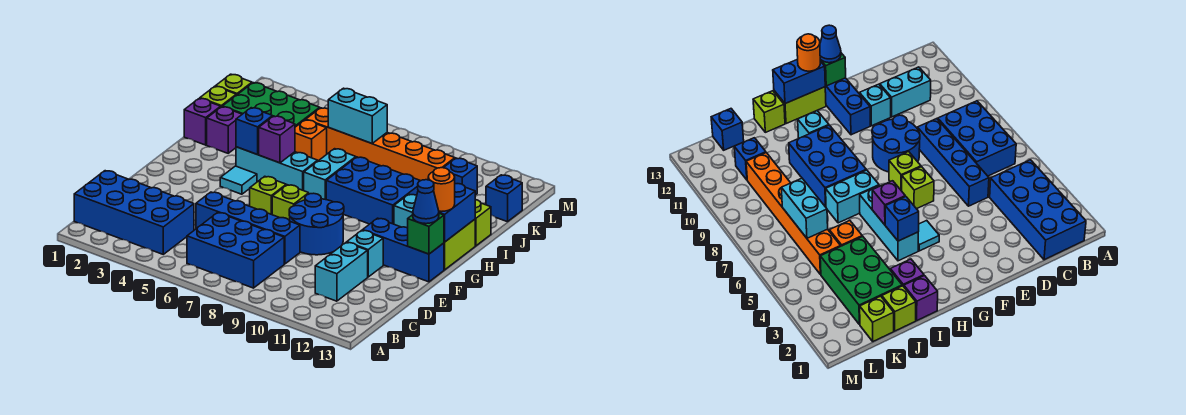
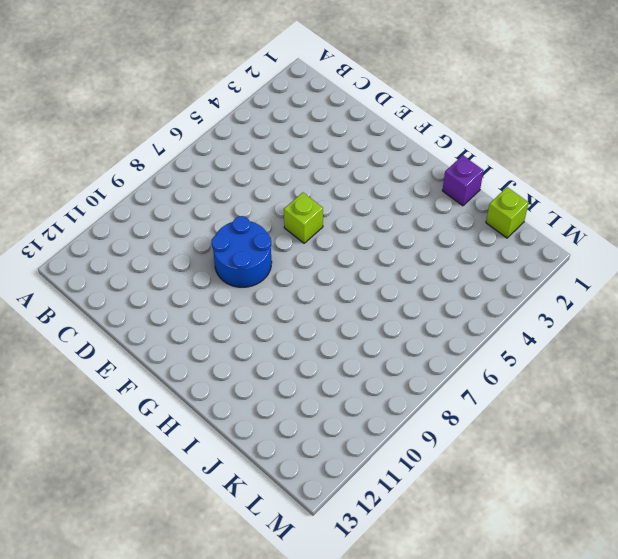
none -> blue 2x4 brick [74,171,194,254]
none -> blue 2x3 brick [187,213,284,288]
none -> cyan 1x2 brick [315,242,368,301]
none -> blue 1x4 brick [196,192,300,264]

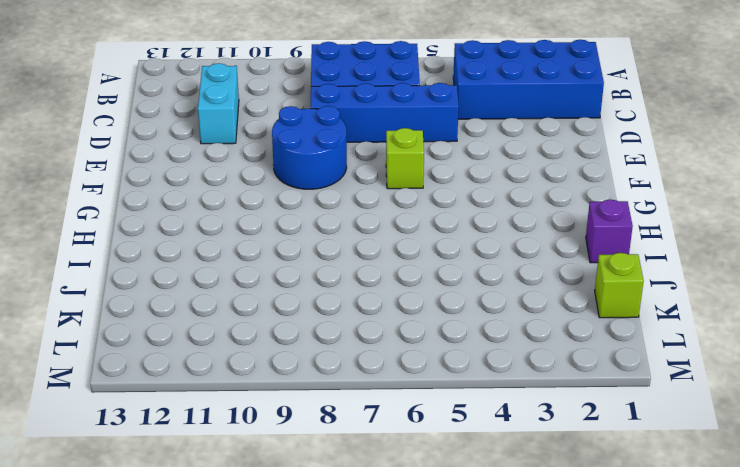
none -> cyan 1x1 brick [347,230,383,277]
none -> lime 1x1 brick [272,185,309,221]
none -> blue 1x3 brick [363,218,444,282]
none -> cyan 1x1 tile [220,166,257,194]

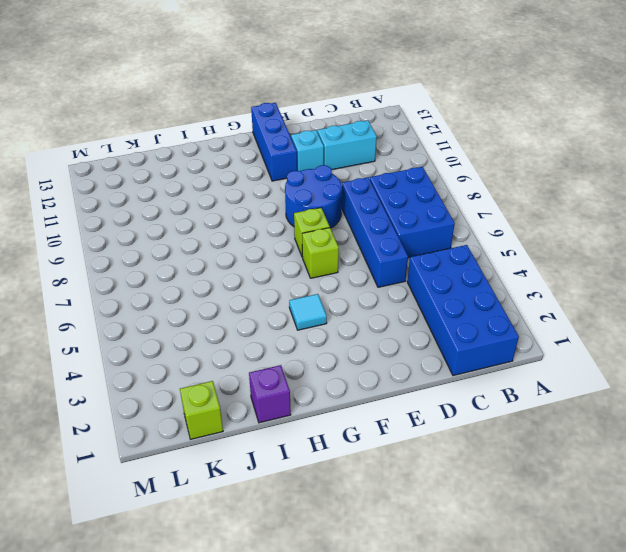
none -> lime 1x2 brick [444,219,475,270]
none -> cyan 1x3 brick [236,147,318,191]
none -> cyan 1x2 brick [304,149,356,200]
none -> blue 2x3 brick [326,157,420,224]

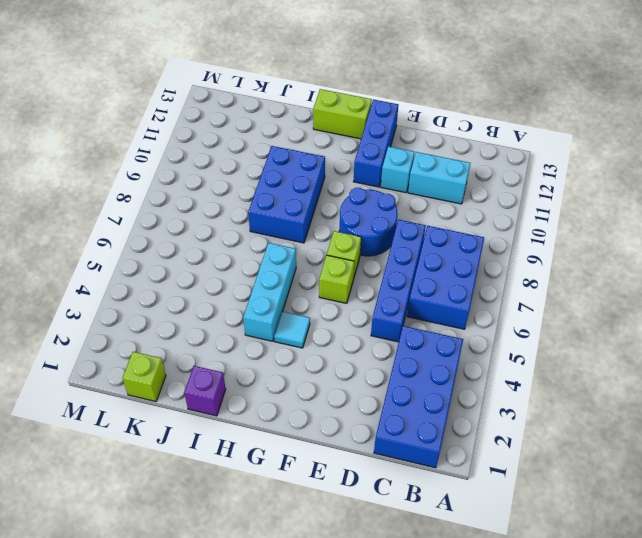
none -> cyan 1x2 brick [304,149,356,200]
none -> cyan 1x1 brick [394,194,417,228]
none -> purple 1x1 brick [207,107,242,153]
none -> lime 1x1 brick [475,200,491,246]

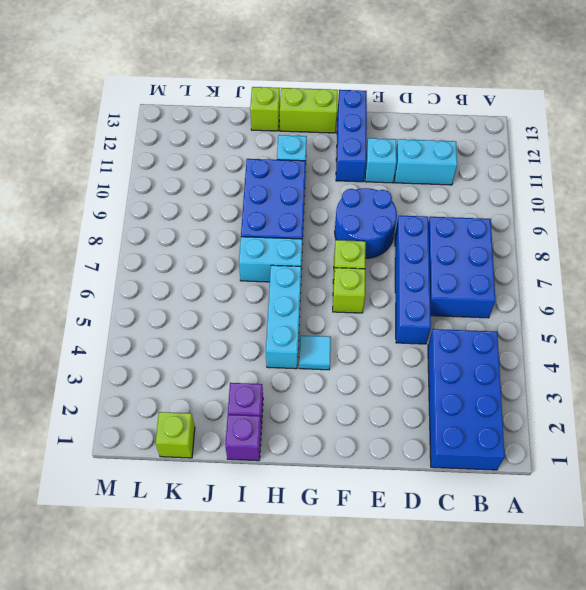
none -> lime 1x1 brick [200,86,236,107]
none -> green 2x3 brick [222,83,320,127]
none -> orange 1x1 brick [295,120,327,161]
none -> orange 1x6 brick [306,108,455,181]

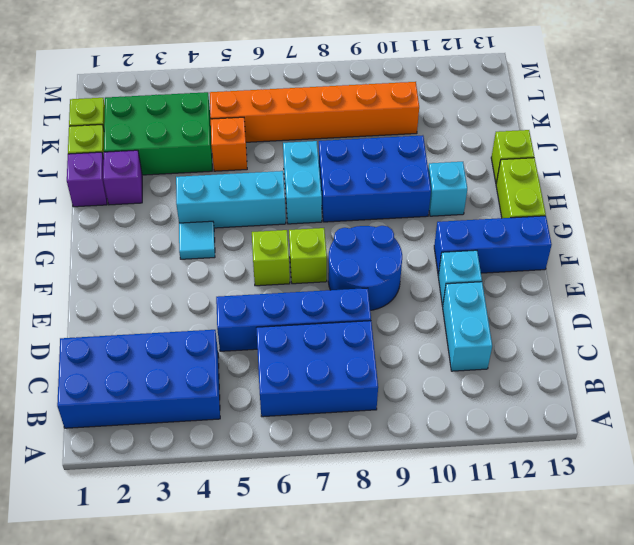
none -> blue 1x1 brick [444,158,477,195]
none -> blue 1x1 brick [486,175,522,222]
none -> green 1x1 brick [408,213,444,254]
none -> blue 1x2 brick [439,184,475,242]

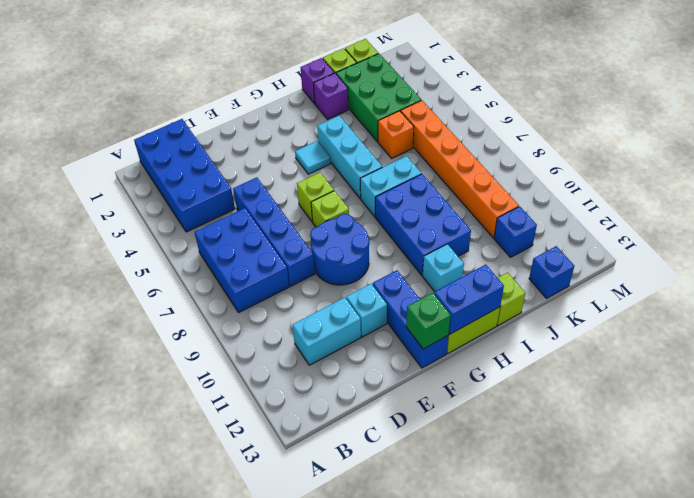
none -> blue 1x1 brick [236,108,273,155]
none -> purple 1x1 brick [259,116,295,163]
none -> cyan 1x2 brick [328,88,387,143]
none -> blue 1x1 cone [413,180,439,224]

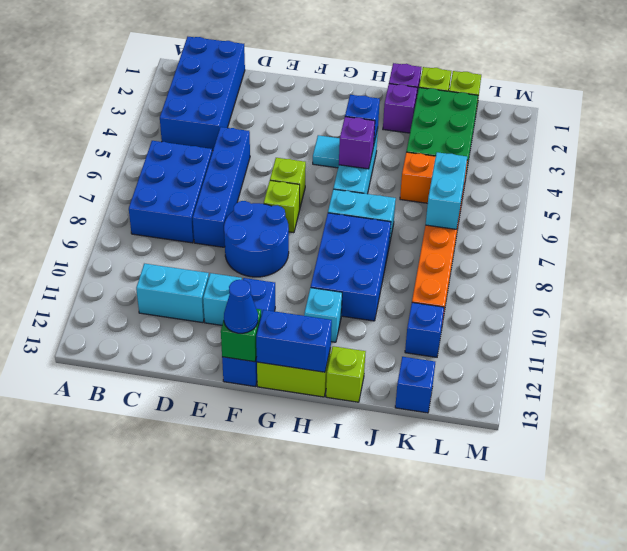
none -> orange 1x1 round brick [428,168,455,211]

